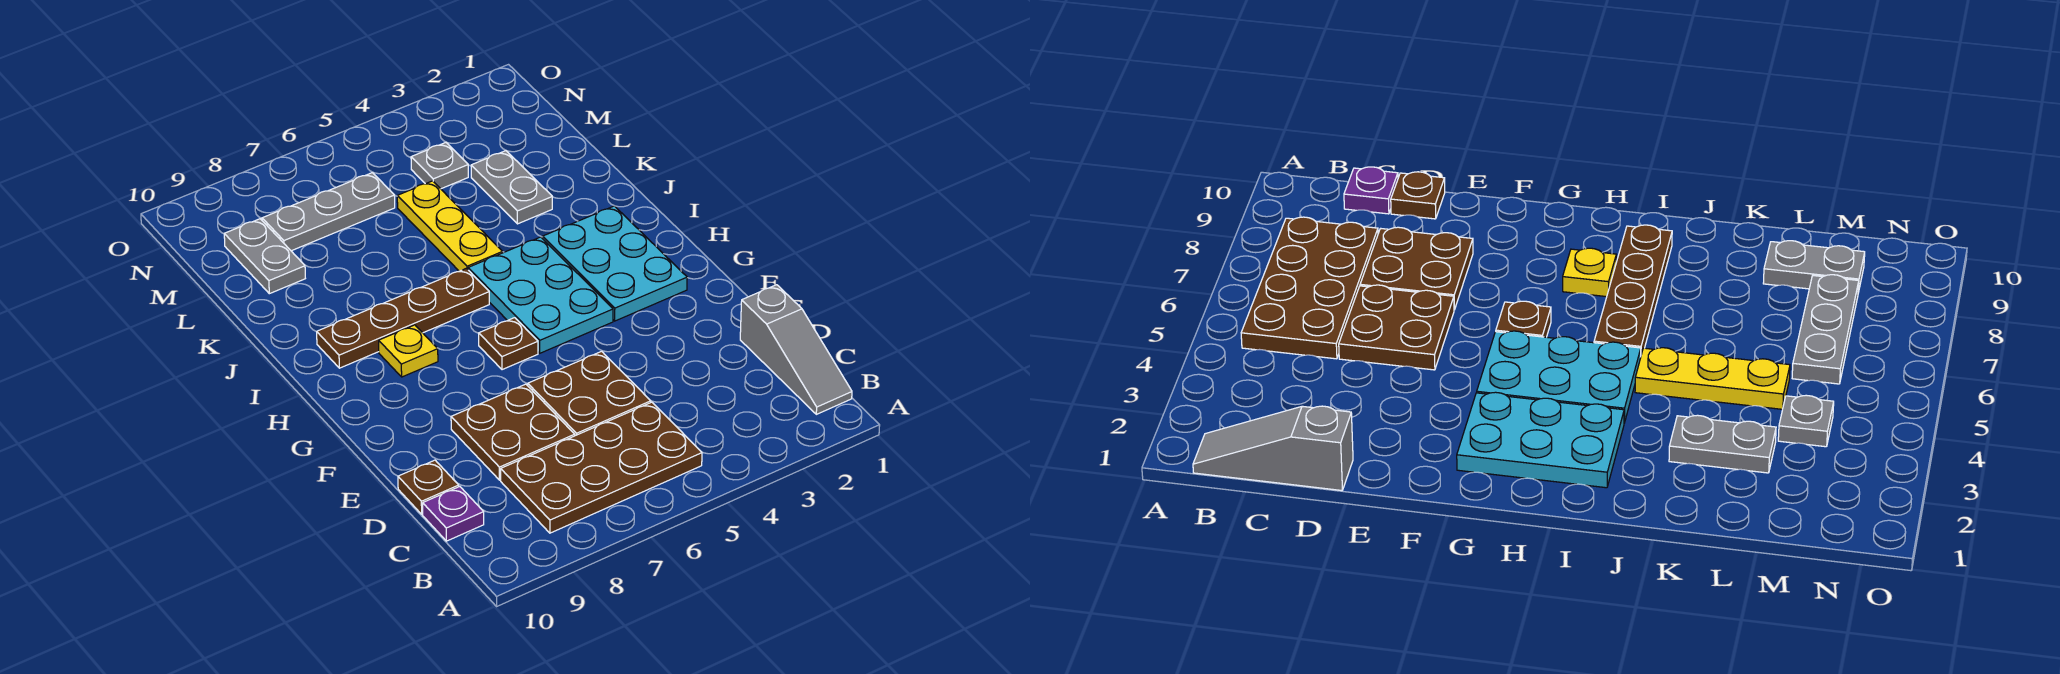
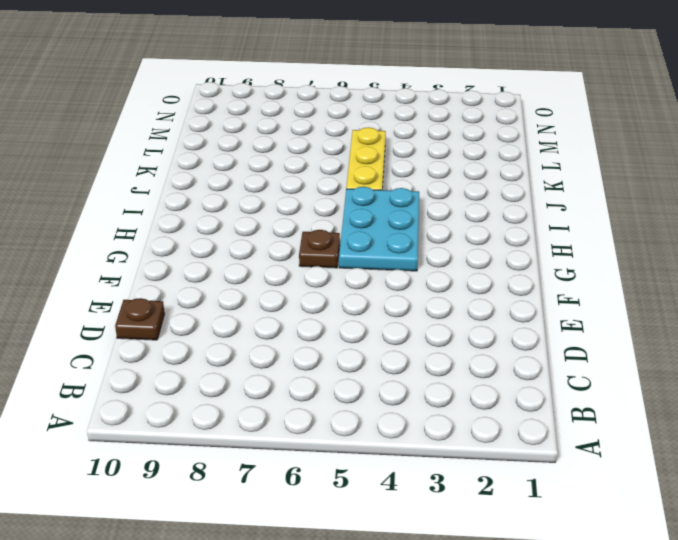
none -> grey 1x3 slope [740,285,852,414]
none -> brown 2x4 plate [501,402,702,533]
none -> purple 1x1 plate [423,487,484,541]

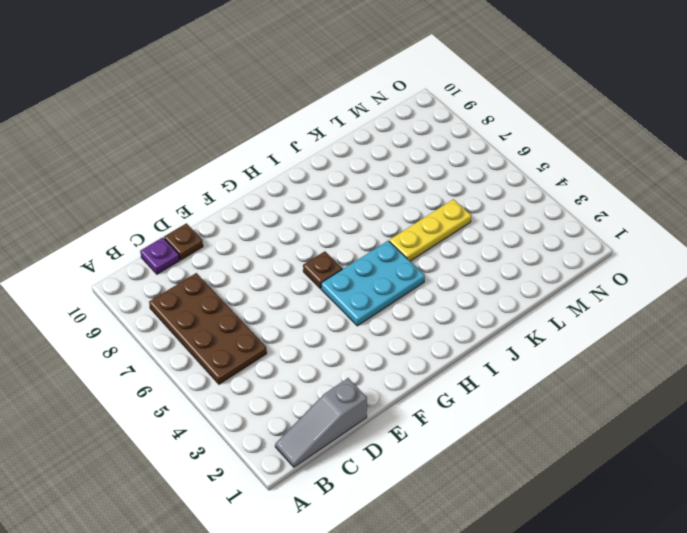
none -> brown 2x2 plate [528,351,651,436]
none -> brown 2x2 plate [451,384,575,480]
none -> cyan 2x3 plate [543,206,687,321]

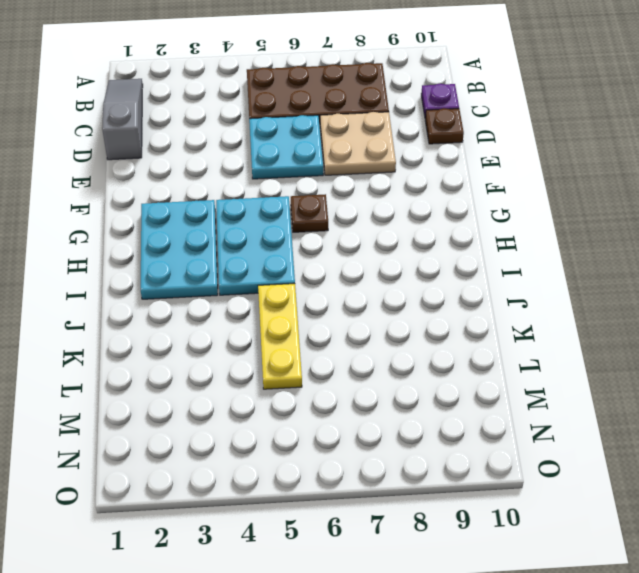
cyan 2x2 plate [249,115,323,179] -> brown 2x2 plate [528,351,651,436]
tan 2x2 plate [320,112,396,175] -> brown 2x2 plate [451,384,575,480]
none -> yellow 1x1 plate [379,325,438,377]
none -> brown 1x4 plate [317,268,489,368]
none -> grey 1x2 plate [471,151,552,224]

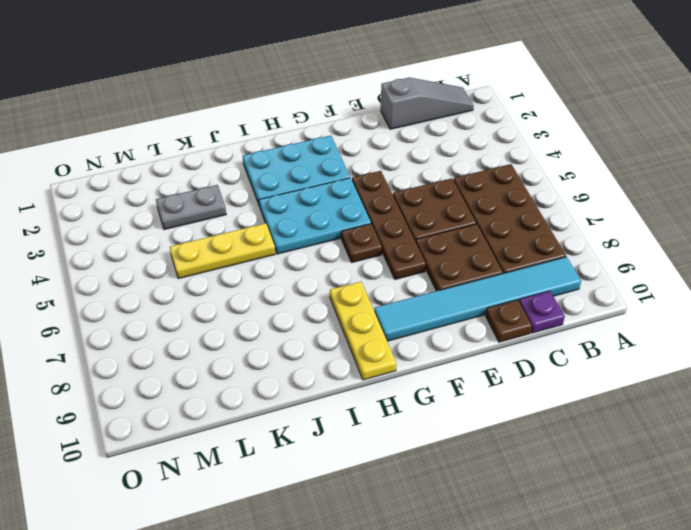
cyan 1x6 tile [374,257,581,341] -> none
brown 1x4 plate [352,171,426,279] -> brown 1x4 plate moved to [317,268,489,368]
yellow 1x3 plate [330,282,396,380] -> yellow 1x1 plate [379,325,438,377]
none -> grey 1x2 plate [224,219,305,294]
none -> grey 1x1 plate [411,143,468,189]
none -> grey 1x3 plate [262,173,395,251]

